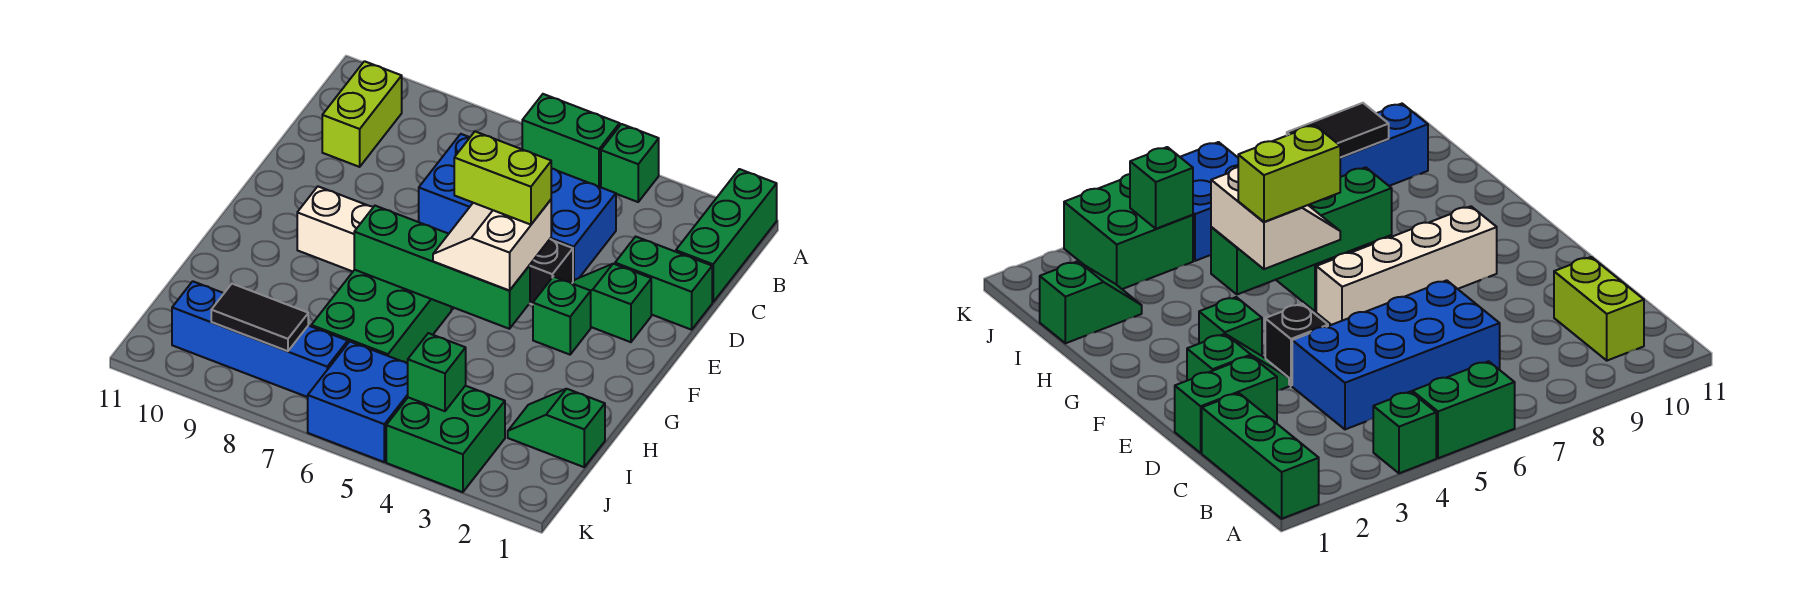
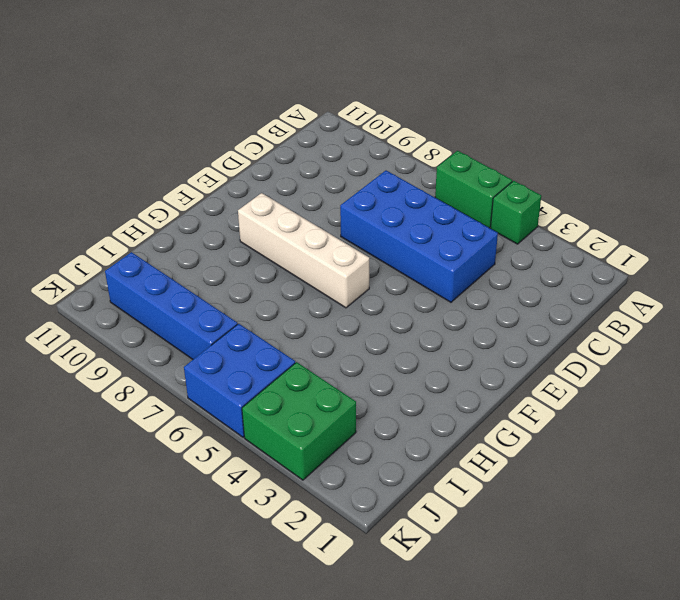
none -> green 1x3 brick [676,169,777,302]
none -> lime 1x2 brick [322,61,402,167]
none -> green 1x2 brick [615,237,712,330]

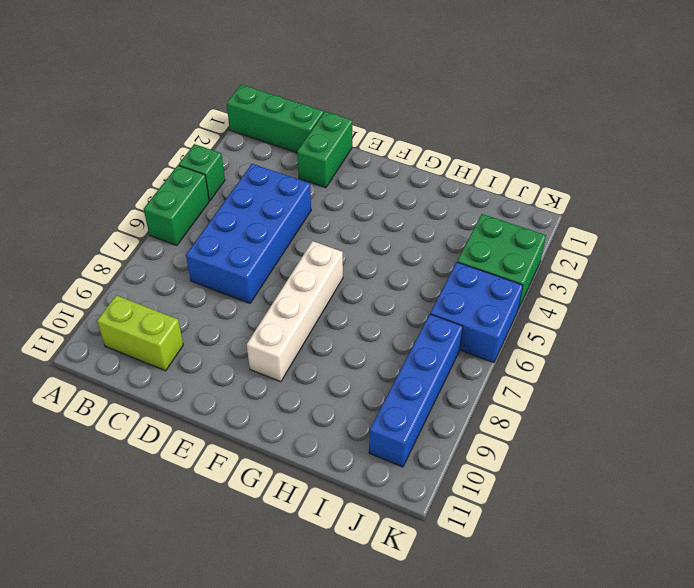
none -> green 1x2 slope [572,264,651,342]
none -> black 1x1 brick [530,239,573,305]
none -> green 1x1 brick [533,277,591,355]

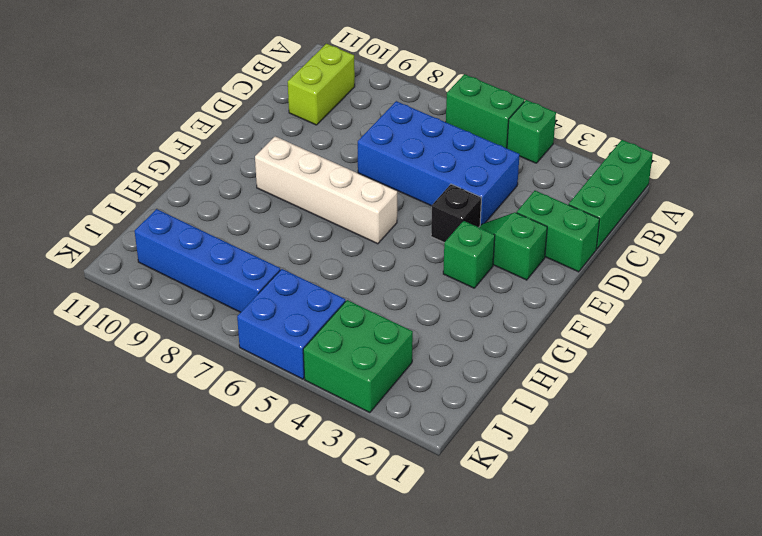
none -> green 2x3 brick [311,270,451,363]
none -> green 1x2 slope [508,389,605,467]
none -> green 1x4 brick [354,206,530,329]

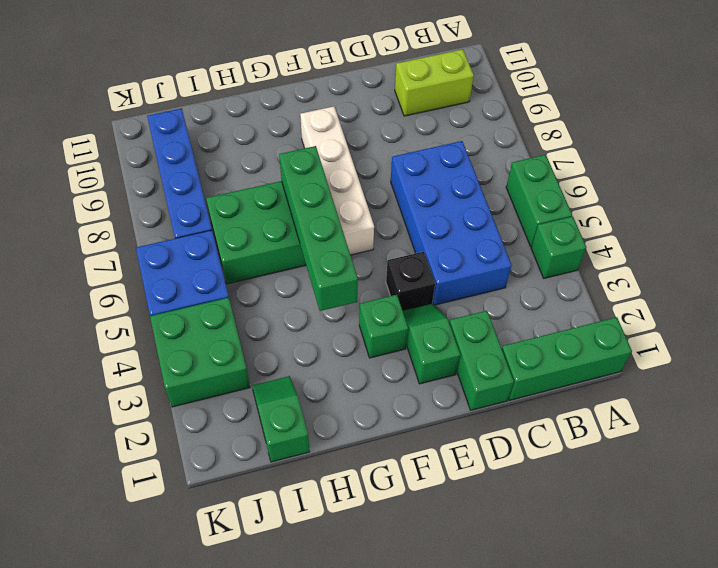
none -> green 1x1 brick [407,333,466,411]
none -> black 1x2 tile [211,284,308,351]
none -> white 2x2 slope [433,200,551,290]

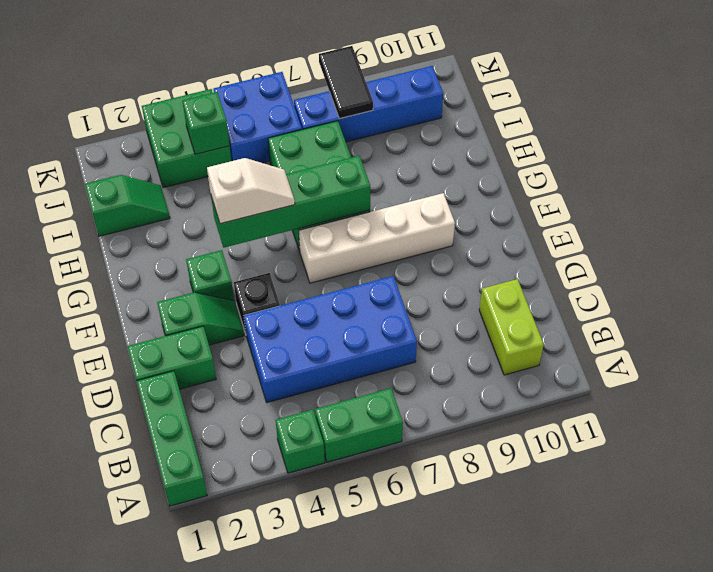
white 1x2 slope [207,158,295,224] -> white 2x2 slope [433,200,551,290]
black 1x2 tile [319,46,373,119] -> black 1x2 tile turned to [211,284,308,351]
none -> lime 1x2 brick [454,132,551,225]

